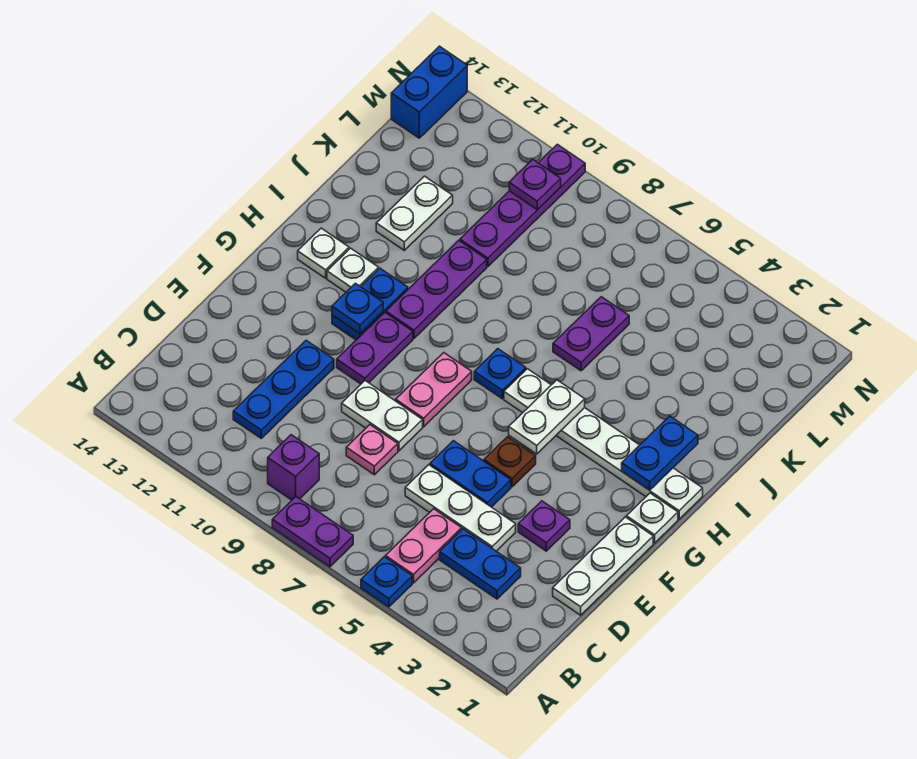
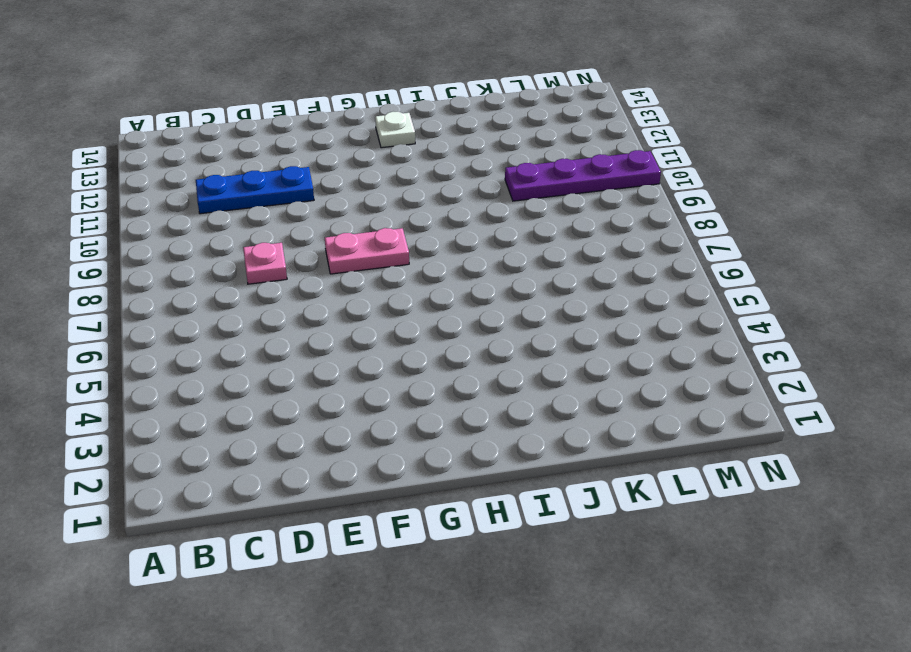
none -> blue 1x1 plate [361,557,412,607]
none -> purple 1x2 plate [272,497,353,567]
none -> pink 1x2 plate [386,509,462,583]
none -> purple 1x1 brick [268,435,319,500]

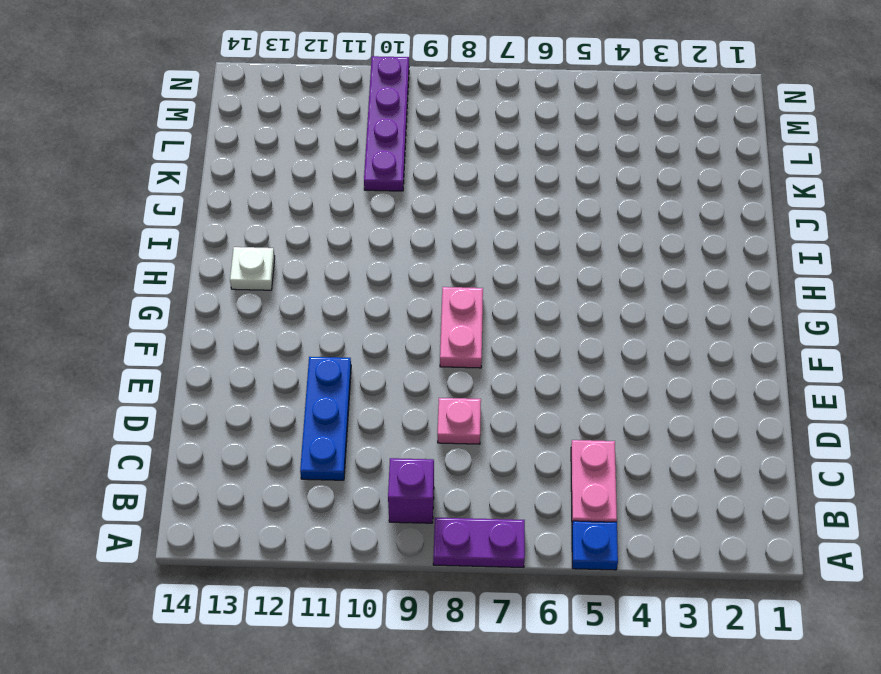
none -> blue 1x2 plate [440,529,521,599]
none -> white 1x3 plate [553,517,653,615]
none -> white 1x3 plate [405,465,516,551]
none -> purple 1x1 plate [518,501,570,551]

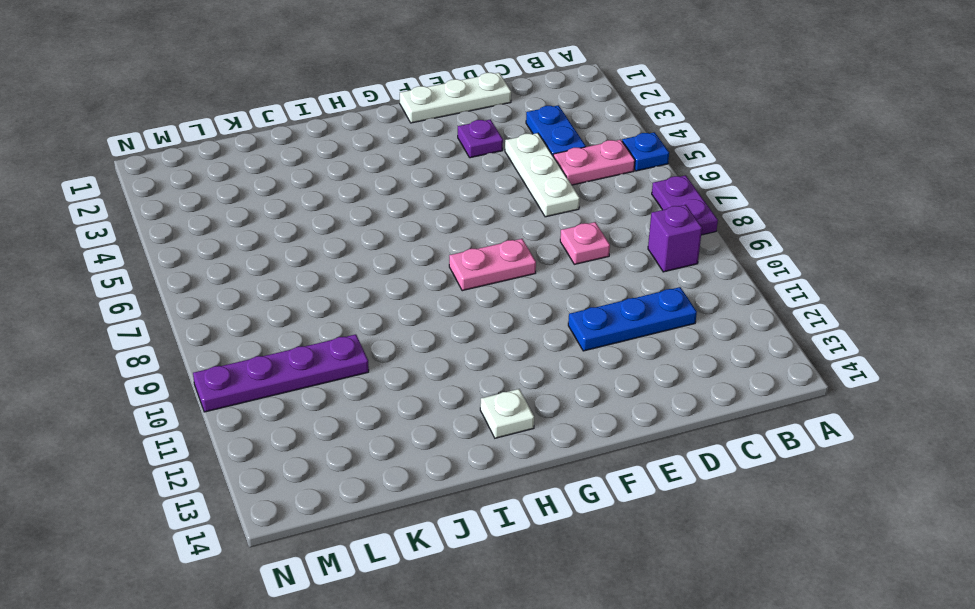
none -> blue 1x2 plate [430,441,511,507]
none -> white 1x2 plate [342,381,423,451]
none -> brown 1x1 plate [484,437,536,487]
none -> purple 1x2 plate [337,313,413,384]

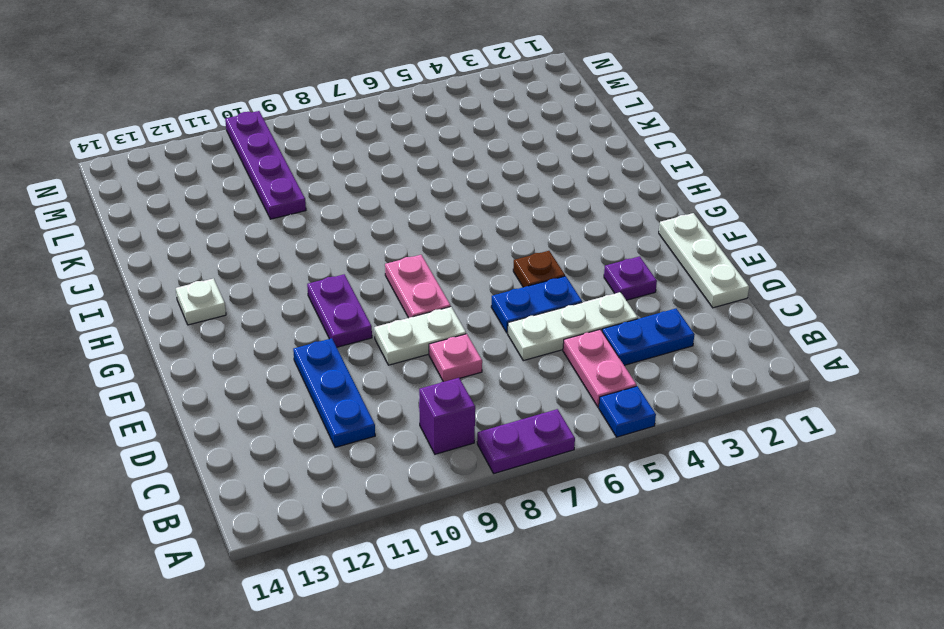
none -> white 1x1 plate [627,493,678,543]
none -> blue 1x2 plate [332,268,408,340]
none -> white 1x6 plate [504,369,703,519]
none -> blue 1x1 plate [474,349,526,399]

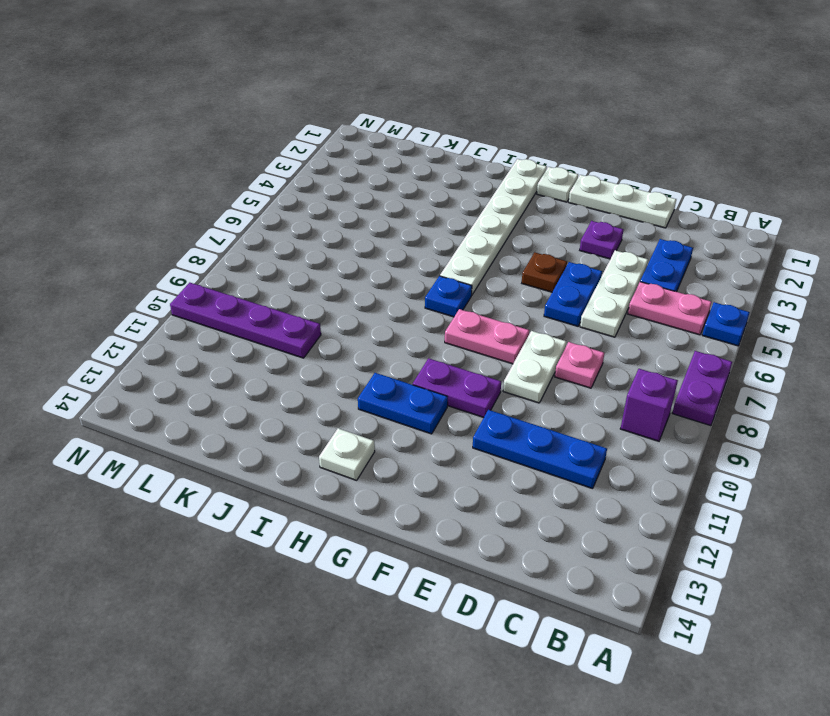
none -> purple 1x3 plate [386,240,487,338]
none -> white 1x1 plate [327,248,379,292]
none -> purple 1x2 plate [553,297,629,371]
none -> white 1x2 plate [376,176,453,250]

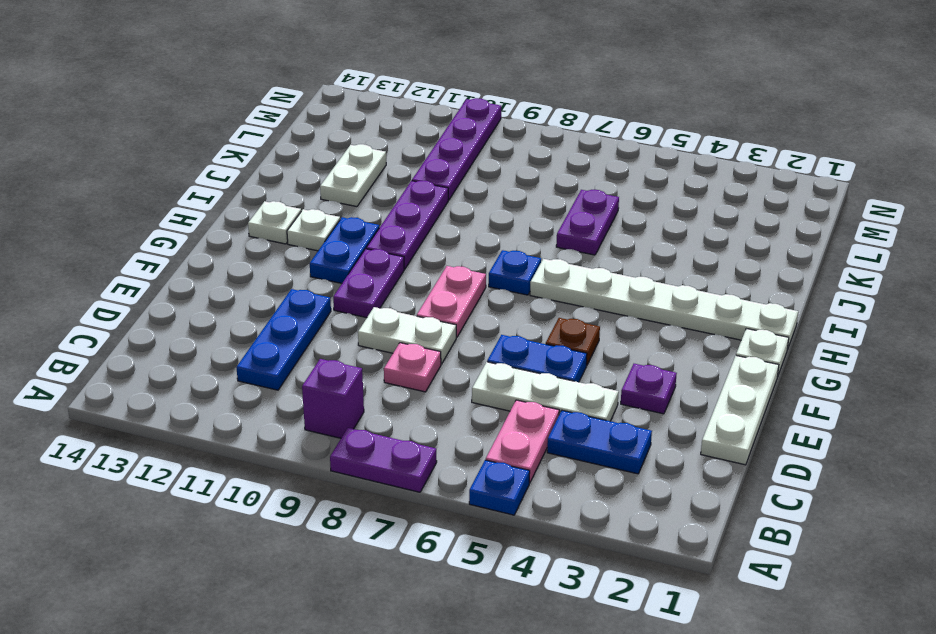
none -> blue 1x2 brick [391,46,467,138]
none -> white 1x2 plate [509,380,585,454]
none -> blue 1x1 plate [332,283,383,334]
none -> blue 1x2 plate [622,416,698,490]

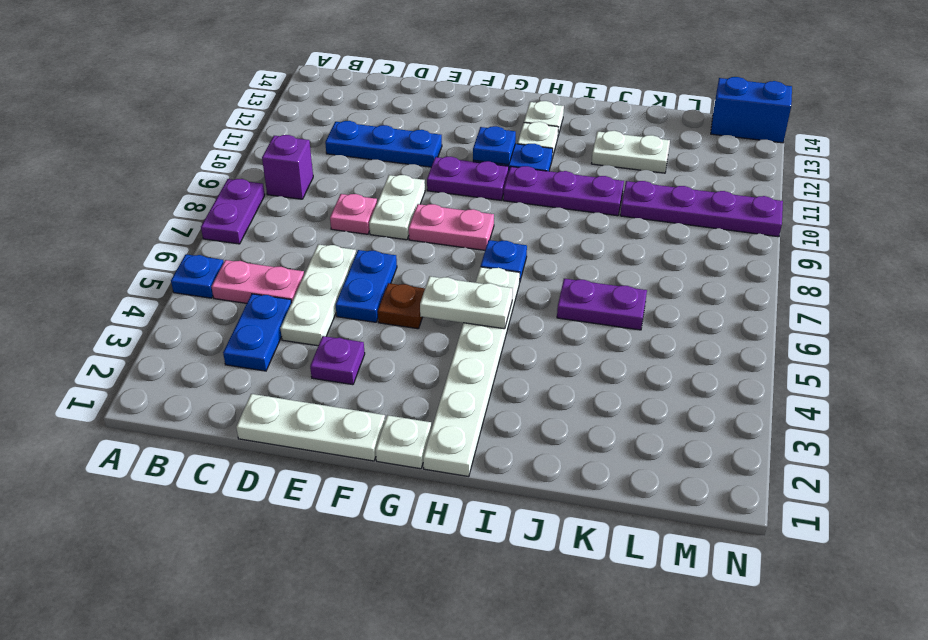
none -> blue 1x2 plate [622,416,698,490]
none -> purple 1x1 plate [509,159,561,210]

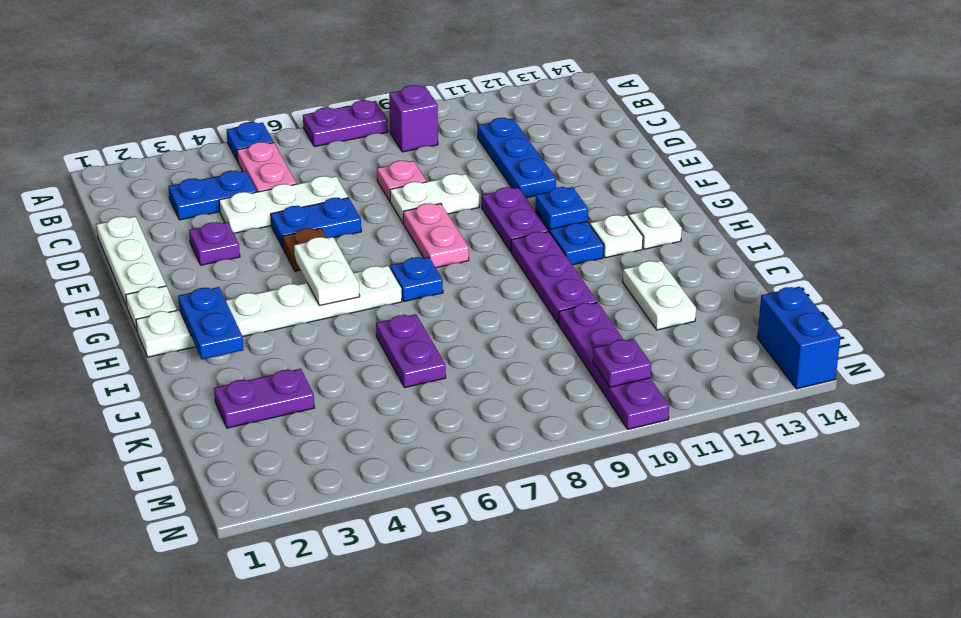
purple 1x2 plate [214,369,314,428] -> none

